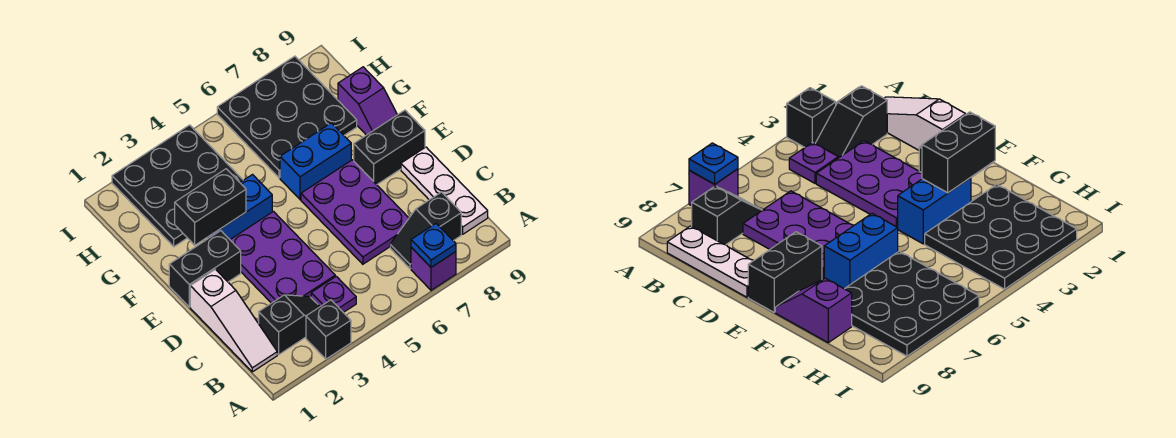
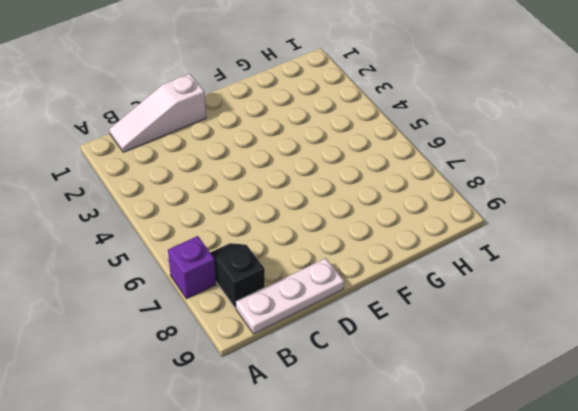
none -> black 1x1 brick [306,300,351,359]
none -> black 1x2 slope [259,295,320,355]
none -> purple 1x1 plate [311,276,356,313]

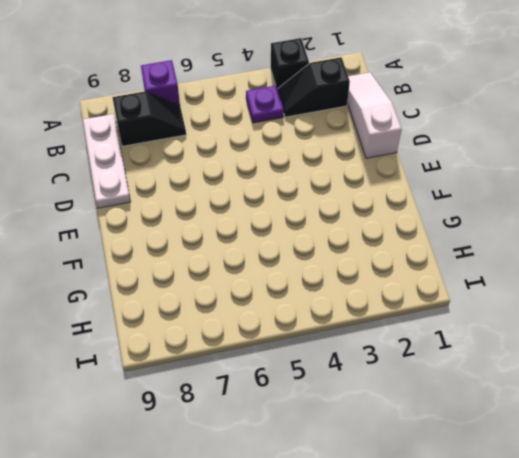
none -> purple 2x3 plate [230,212,335,303]
none -> purple 2x3 plate [301,160,409,264]
none -> black 1x2 brick [169,231,241,307]

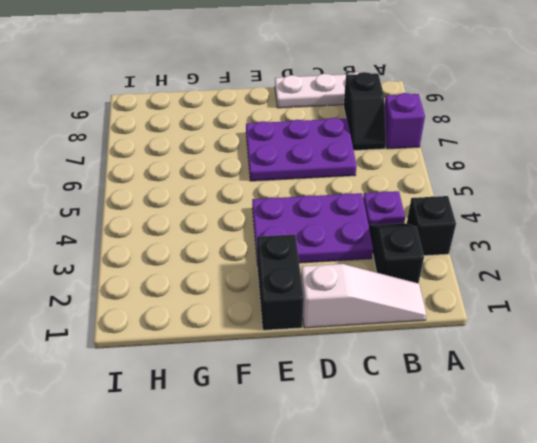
none -> black 1x2 brick [354,110,425,185]
none -> blue 1x2 brick [208,175,272,239]
none -> blue 1x2 brick [280,123,351,199]

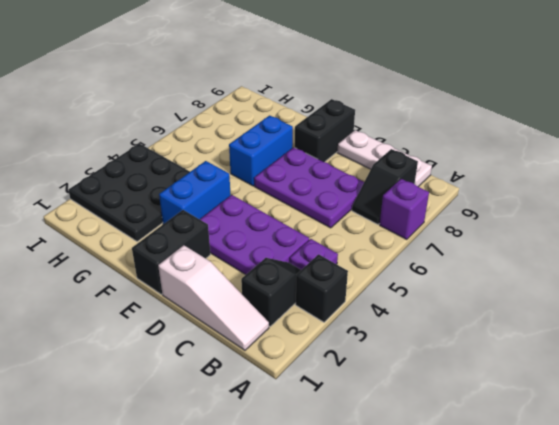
none -> purple 1x2 slope [338,67,397,135]
none -> black 3x3 plate [217,56,357,178]
none -> blue 1x1 plate [411,224,456,267]

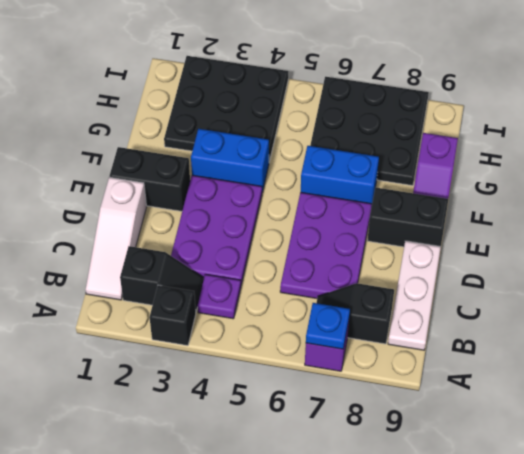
none -> black 1x2 brick [175,169,246,245]

